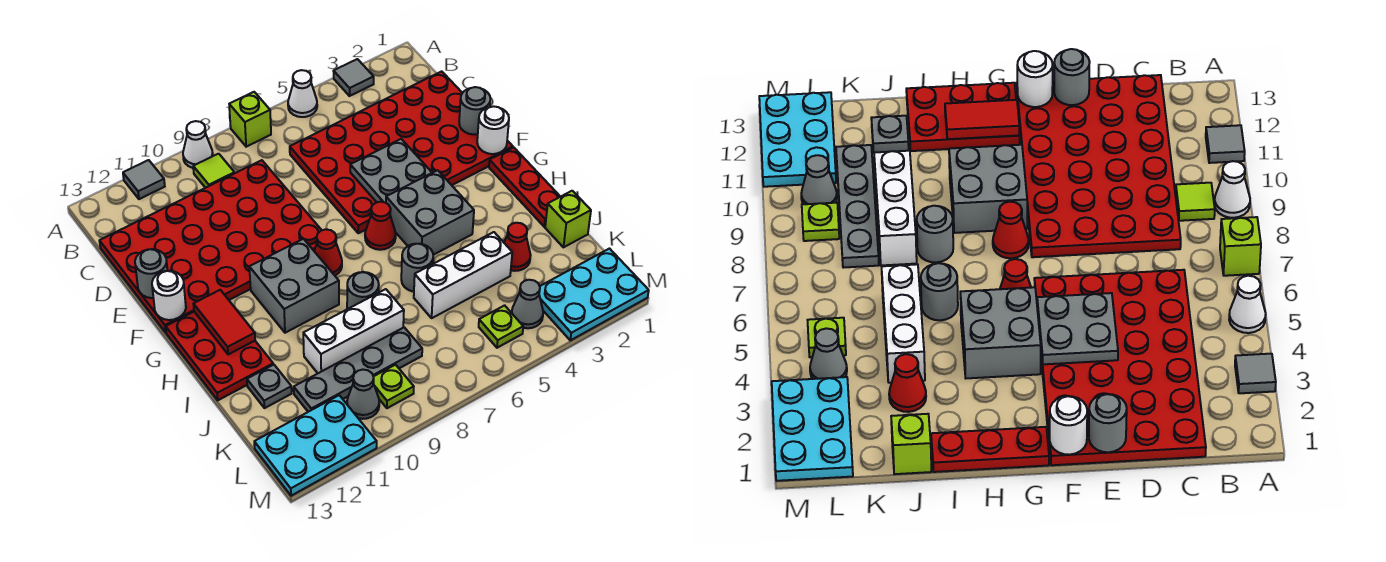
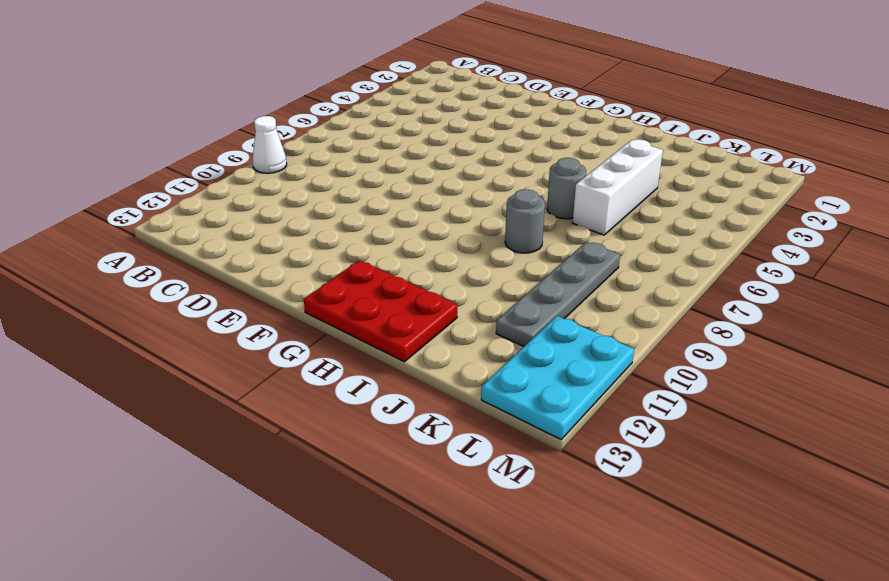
none -> grey 1x1 tile [334,59,374,96]
none -> white 1x1 cone [288,70,317,117]
none -> lime 1x1 brick [229,92,271,147]
none -> grey 1x1 tile [123,160,165,199]

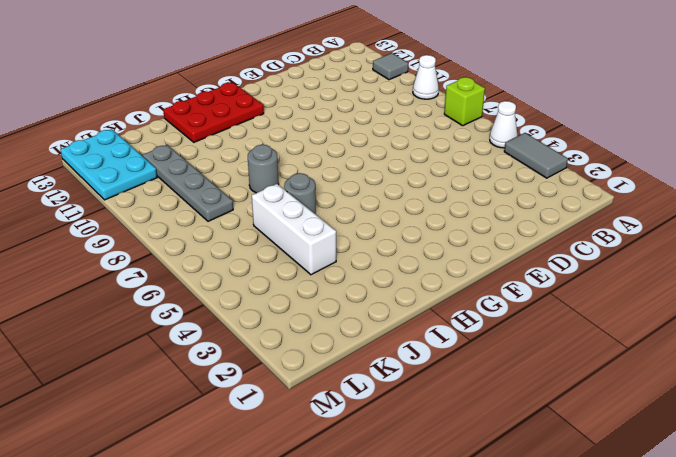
grey 1x2 tile [504,133,568,178] -> grey 1x1 tile [334,59,374,96]
none -> lime 1x1 tile [193,154,235,188]
none -> red 4x6 plate [290,71,513,233]
none -> red 4x6 plate [100,160,322,332]
none -> red 1x3 plate [489,147,560,227]

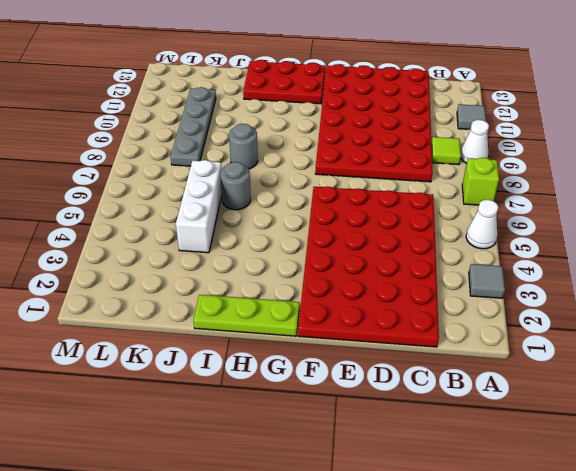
lime 1x3 plate [194,295,299,336] -> red 1x3 plate [489,147,560,227]
none -> grey 2x2 brick [386,170,474,255]
none -> red 1x1 cone [365,202,396,250]
none -> red 1x1 cone [314,229,342,276]
none -> grey 2x2 brick [249,239,339,333]

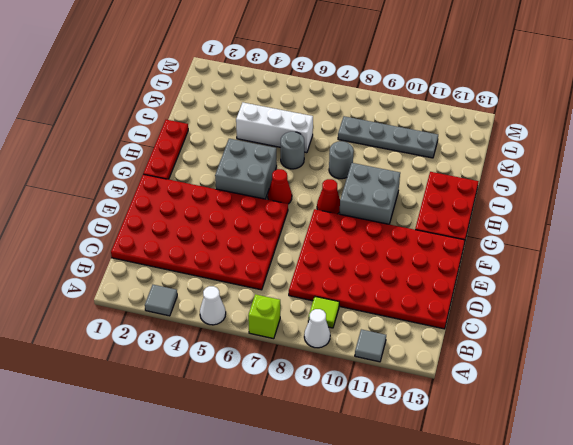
none -> lime 1x1 brick [545,191,591,247]
none -> red 1x1 cone [504,223,531,271]
none -> white 1x3 brick [303,289,404,373]
none -> grey 1x1 plate [247,365,292,408]

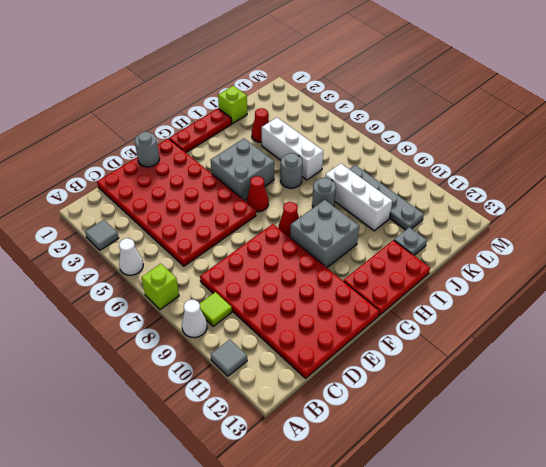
none -> cyan 2x3 plate [539,249,649,340]
none -> grey 1x1 cone [512,280,543,328]
none -> lime 1x1 plate [479,305,523,348]
none -> lime 1x1 plate [373,365,414,408]

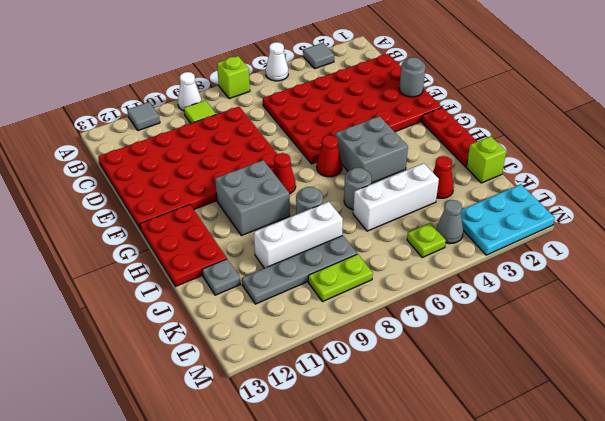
lime 1x2 plate [308,254,373,302] -> lime 1x1 plate [373,365,414,408]
none -> grey 1x1 cone [347,370,379,419]
none -> cyan 2x3 plate [254,395,377,496]
none -> grey 2x2 plate [350,139,432,203]
none -> grey 1x1 round brick [135,249,167,298]

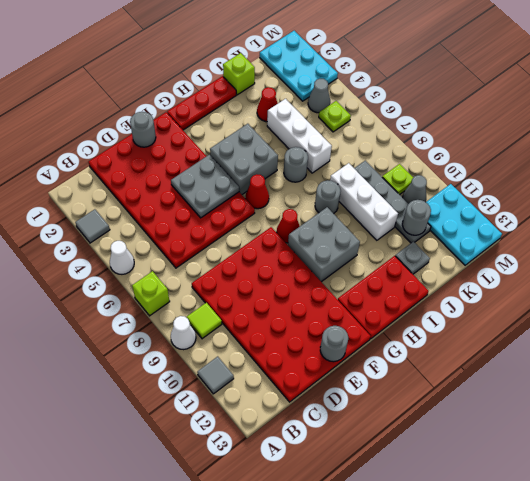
grey 1x1 round brick [402,200,431,235] -> none
none -> white 1x1 round brick [477,106,509,154]
none -> white 1x1 round brick [152,271,186,320]
none -> red 1x2 tile [194,290,255,355]

